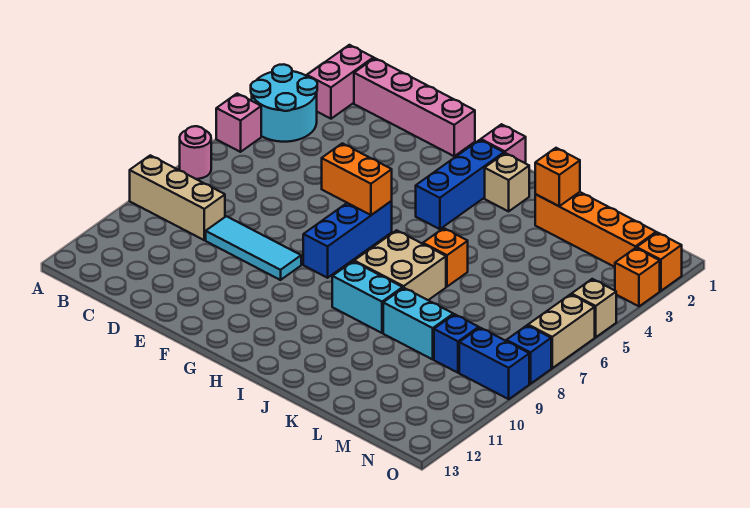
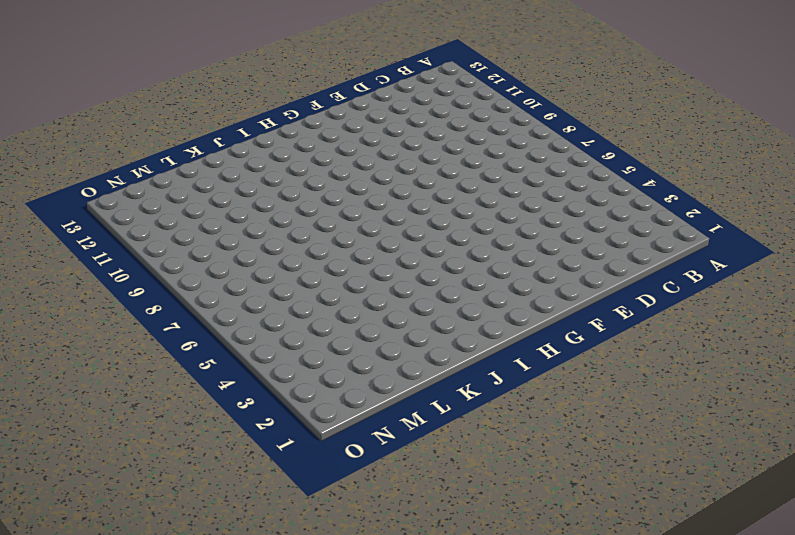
none -> cyan 2x2 round brick [251,64,317,142]
none -> pink 1x1 brick [216,94,261,152]
none -> pink 1x1 round brick [180,126,211,179]

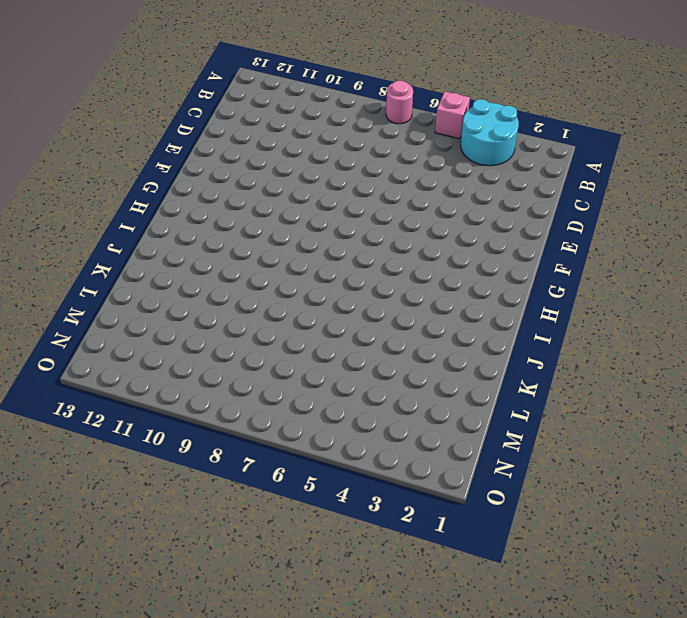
none -> tan 1x3 brick [130,155,225,240]
none -> pink 1x2 brick [307,45,373,119]
none -> pink 1x4 brick [354,58,475,156]

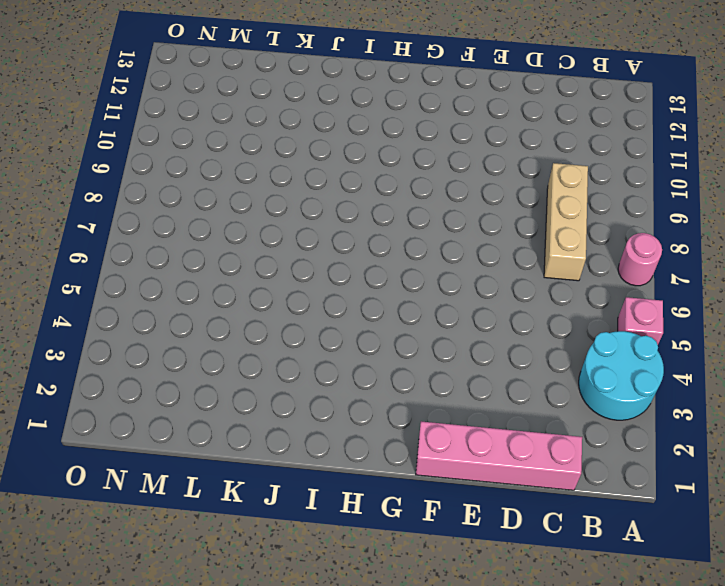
tan 1x3 brick [544,163,588,281] -> tan 1x3 brick turned to [130,155,225,240]
none -> pink 1x2 brick [307,45,373,119]
none -> cyan 1x3 tile [206,216,301,280]
none -> blue 1x3 brick [303,201,392,278]

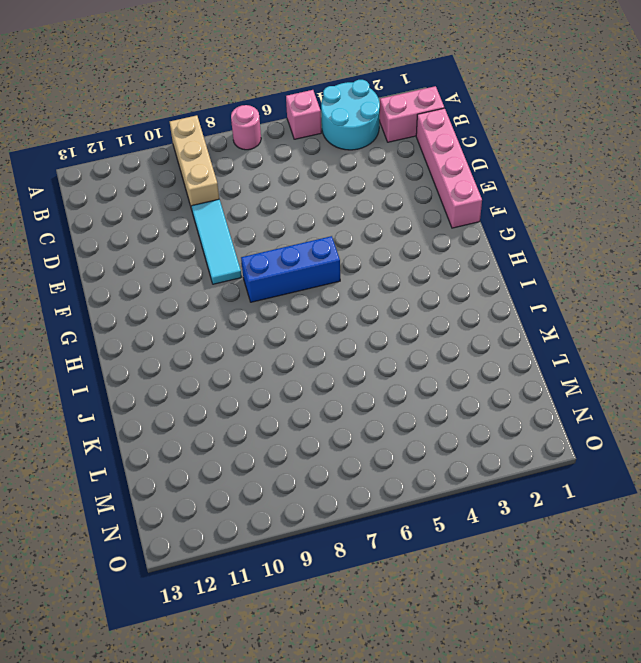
none -> pink 1x1 brick [481,124,526,163]
none -> blue 1x3 brick [416,140,504,229]
none -> tan 1x1 brick [485,153,529,211]

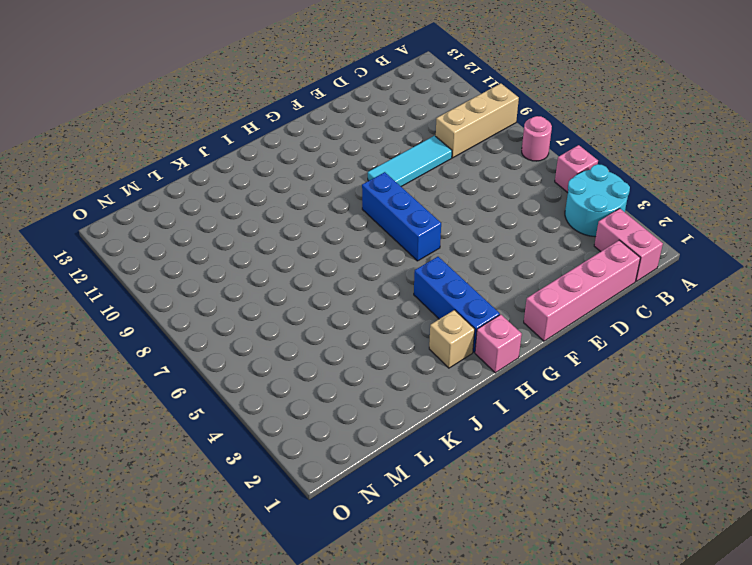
none -> tan 2x2 brick [354,230,446,300]
none -> cyan 1x2 brick [332,261,403,333]
none -> orange 1x1 brick [423,228,468,287]

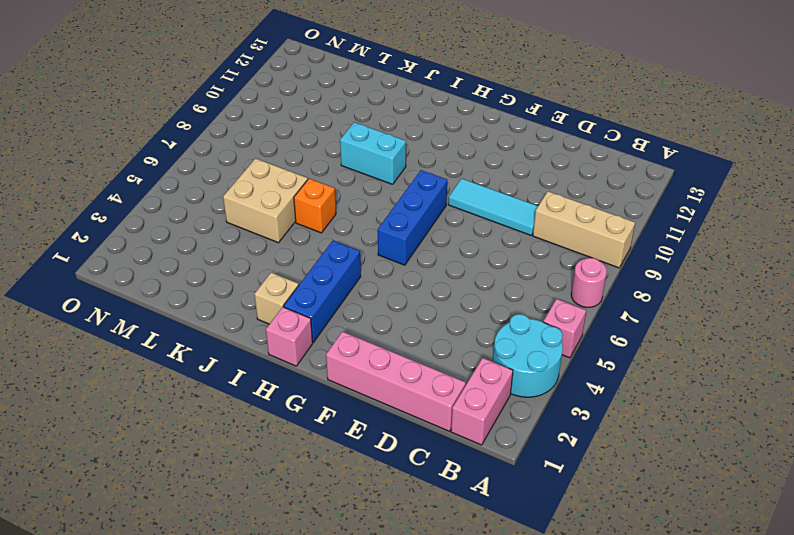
tan 2x2 brick [223,158,308,243] -> tan 2x2 brick moved to [354,230,446,300]
none -> orange 1x4 brick [535,192,656,267]
none -> cyan 1x2 brick [383,288,453,359]
none -> blue 1x1 brick [434,314,479,373]

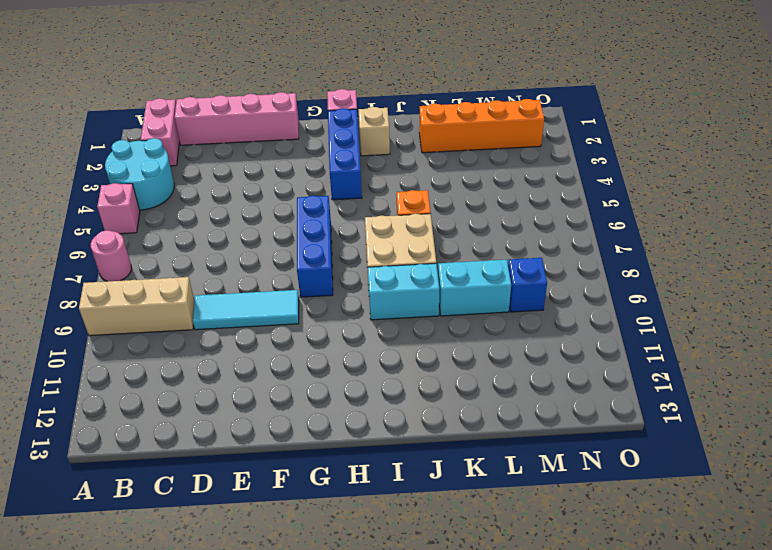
none -> blue 1x2 brick [459,328,529,399]
none -> orange 1x1 brick [637,233,682,291]
none -> orange 1x1 brick [615,248,660,306]

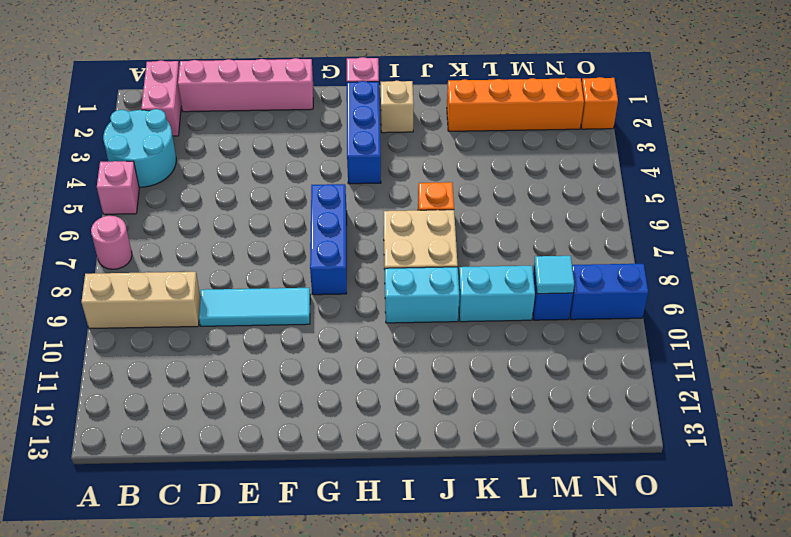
cyan 1x1 tile [534,256,574,294] -> none
none -> orange 1x1 brick [615,248,660,306]
none -> tan 1x1 brick [572,279,616,337]
none -> tan 1x2 brick [528,294,595,368]

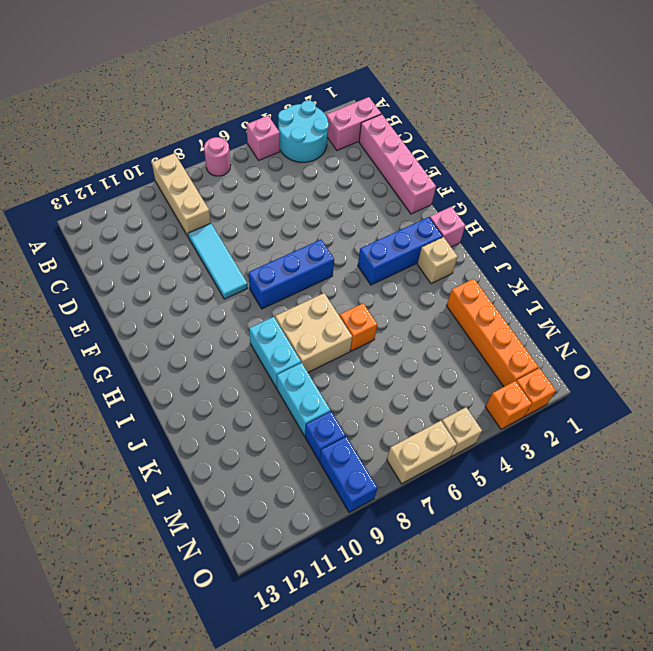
none -> blue 1x1 brick [506,325,551,384]
none -> orange 1x2 brick [322,143,392,215]
none -> orange 1x1 brick [535,148,580,206]

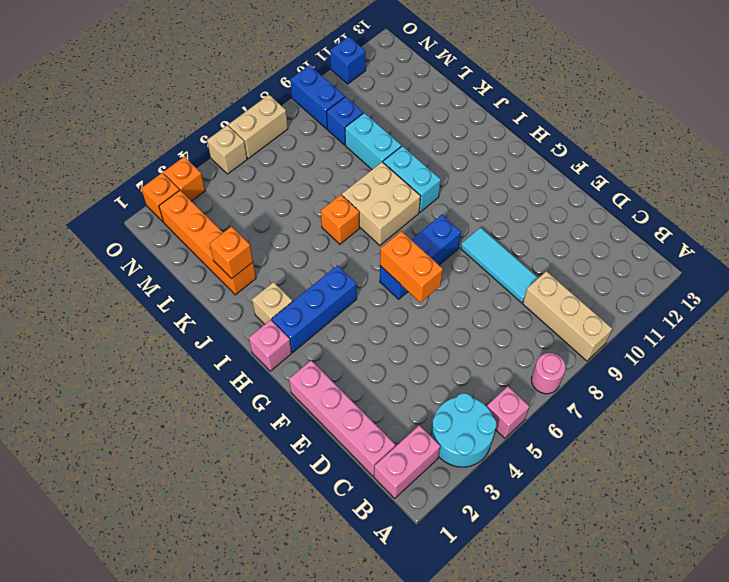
blue 1x1 brick [330,37,366,84] -> blue 1x1 brick moved to [506,325,551,384]

